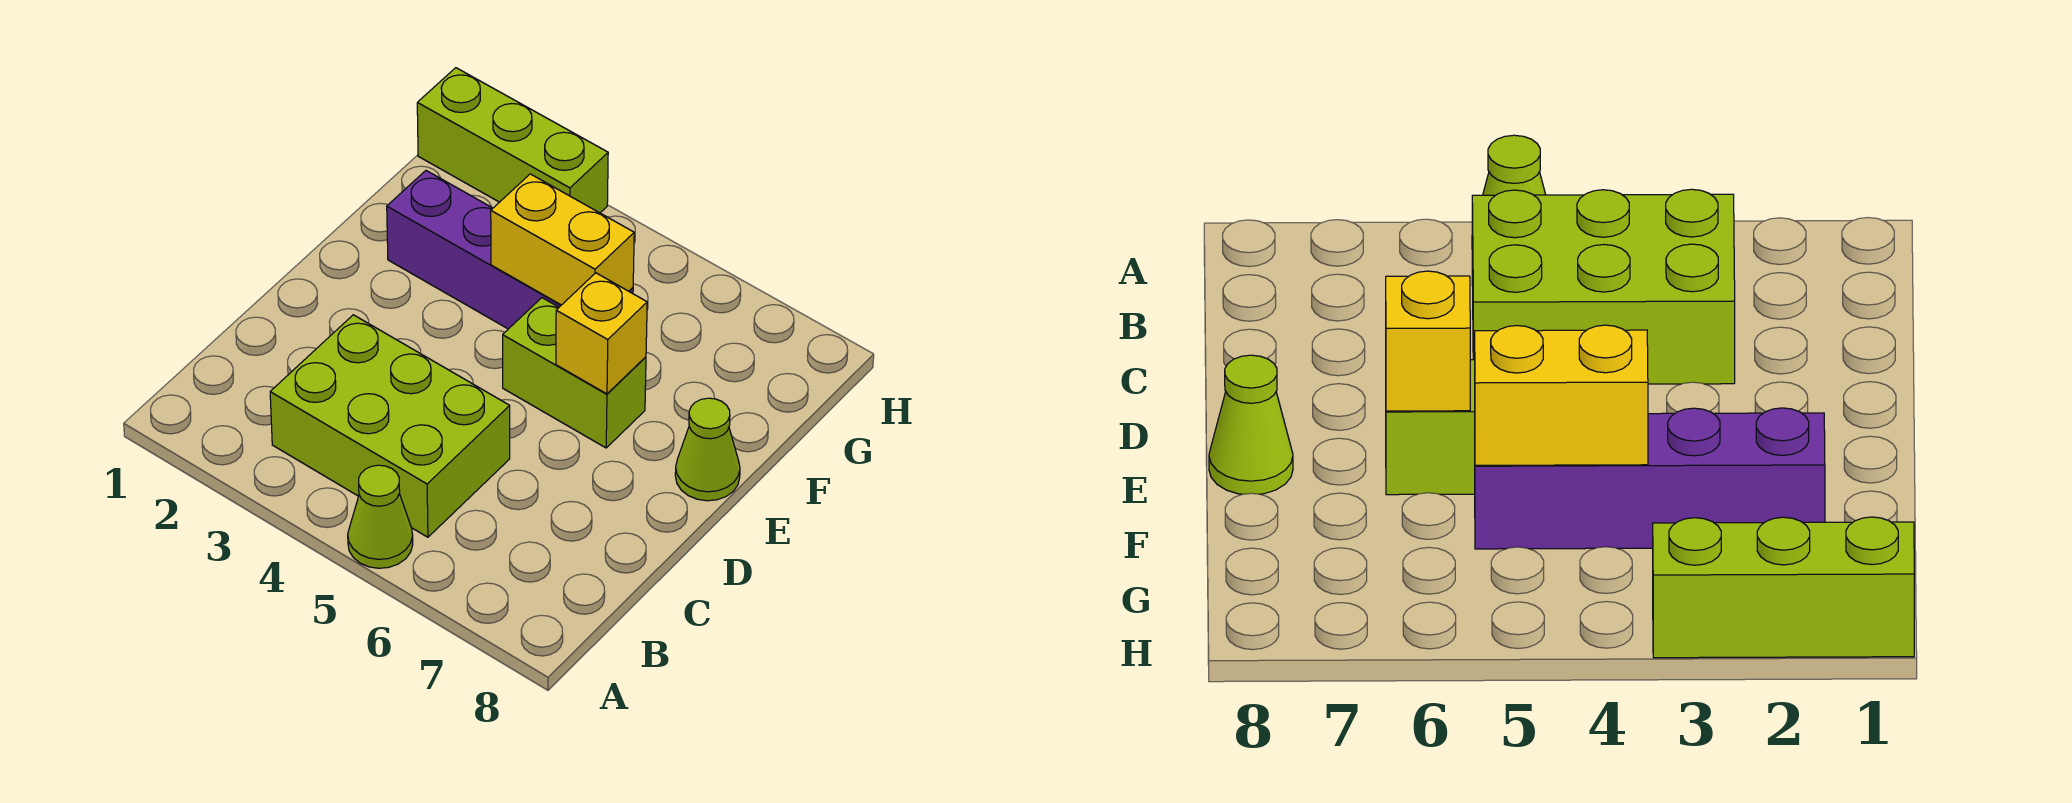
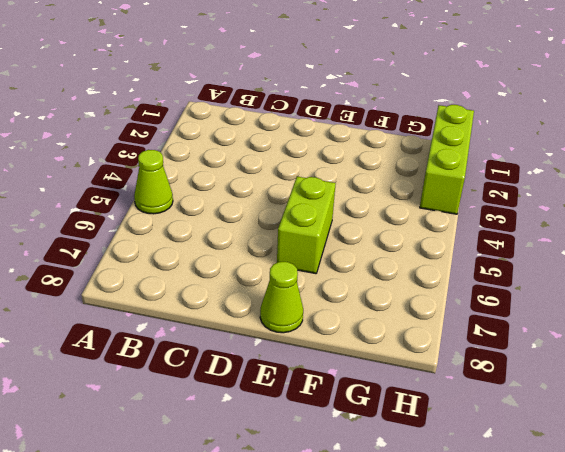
none -> lime 2x3 brick [270,315,510,537]
none -> purple 1x4 brick [387,171,633,329]

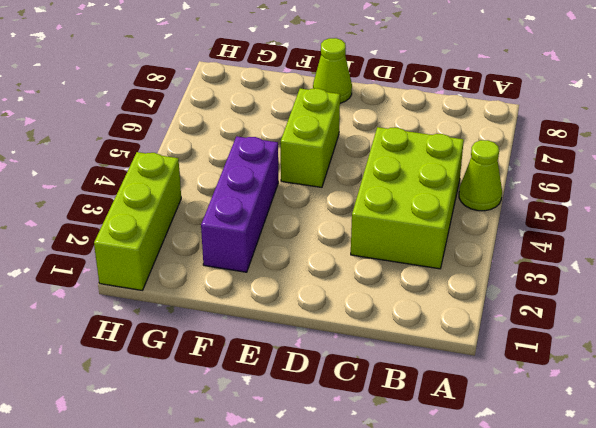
purple 1x3 brick [201,136,278,272] -> purple 1x4 brick [387,171,633,329]
none -> yellow 1x1 brick [556,273,647,394]
none -> yellow 1x2 brick [491,174,634,305]

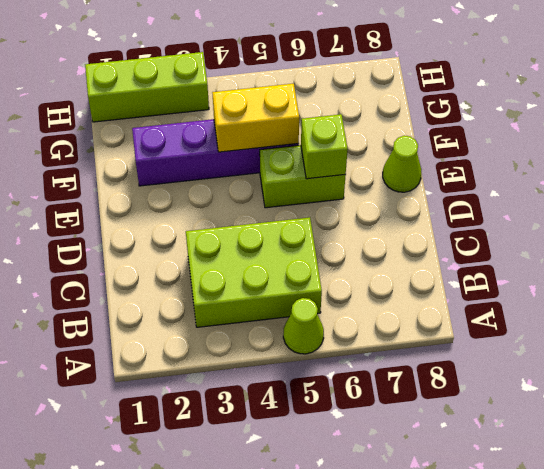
lime 1x1 brick [301,114,348,179] -> yellow 1x1 brick [556,273,647,394]

